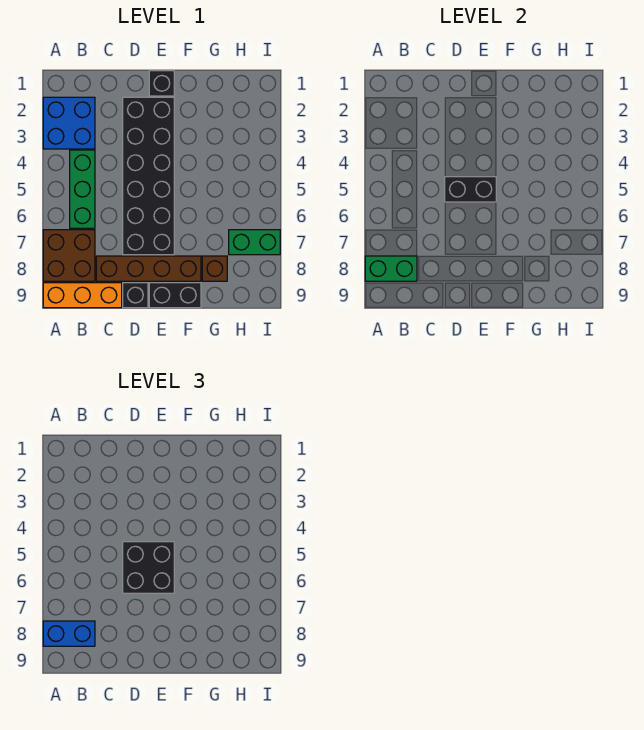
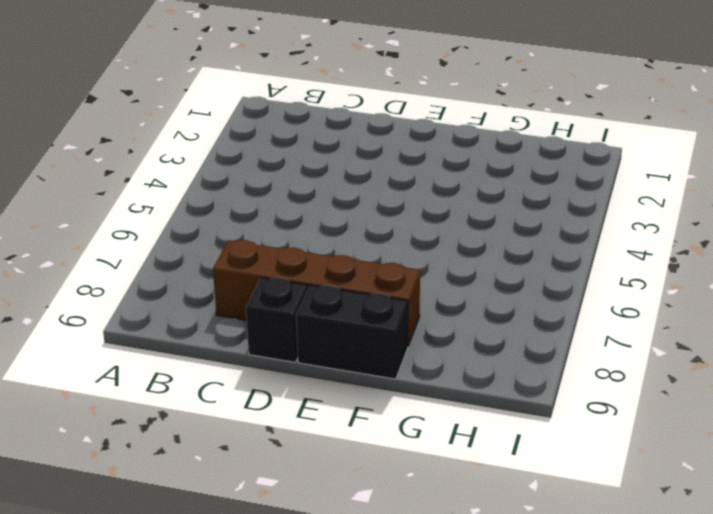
none -> blue 2x2 brick [43,97,95,149]
none -> brown 2x2 brick [43,230,95,281]
none -> orange 1x3 brick [43,283,122,308]

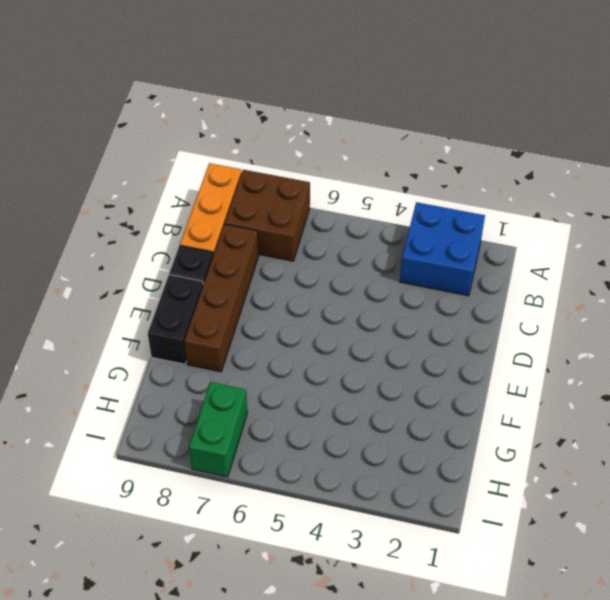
none -> green 1x3 brick [70,150,95,228]
none -> black 2x6 brick [123,97,174,255]
none -> black 1x1 brick [149,71,174,96]

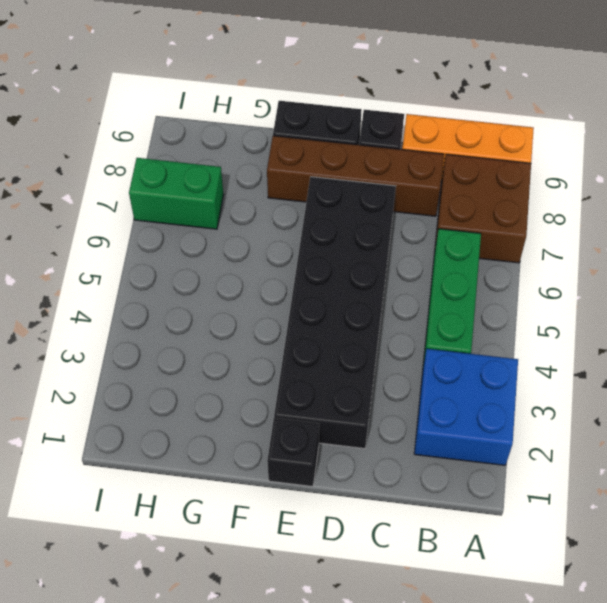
none -> brown 1x1 brick [202,256,227,281]
none -> green 1x2 brick [365,256,417,281]
none -> black 1x2 brick [445,177,496,202]

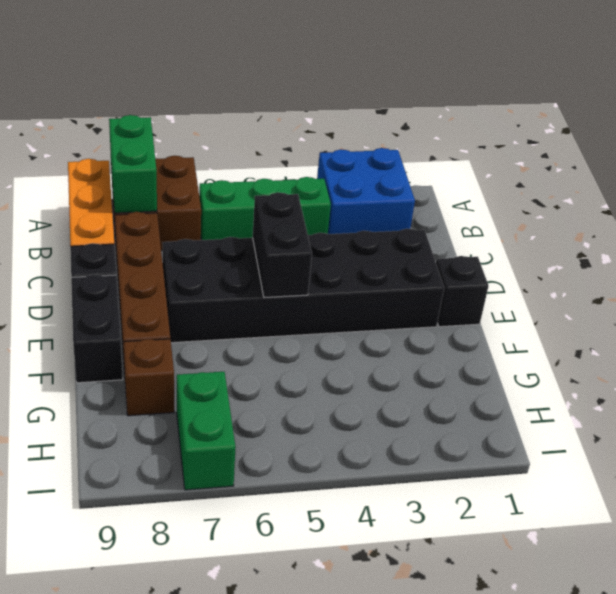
none -> blue 1x2 brick [43,621,95,646]
none -> black 2x2 brick [123,542,174,593]

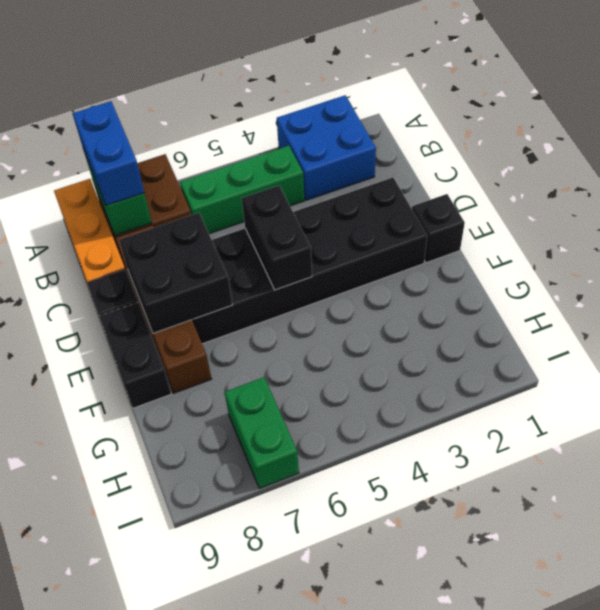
black 2x2 brick [119,213,233,333] -> black 2x2 brick moved to [123,542,174,593]
none -> brown 1x1 brick [202,256,227,281]

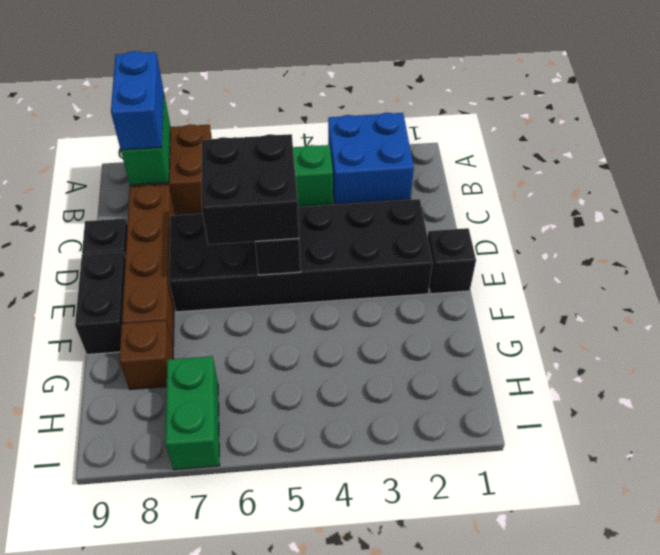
none -> orange 1x3 brick [43,283,122,308]

